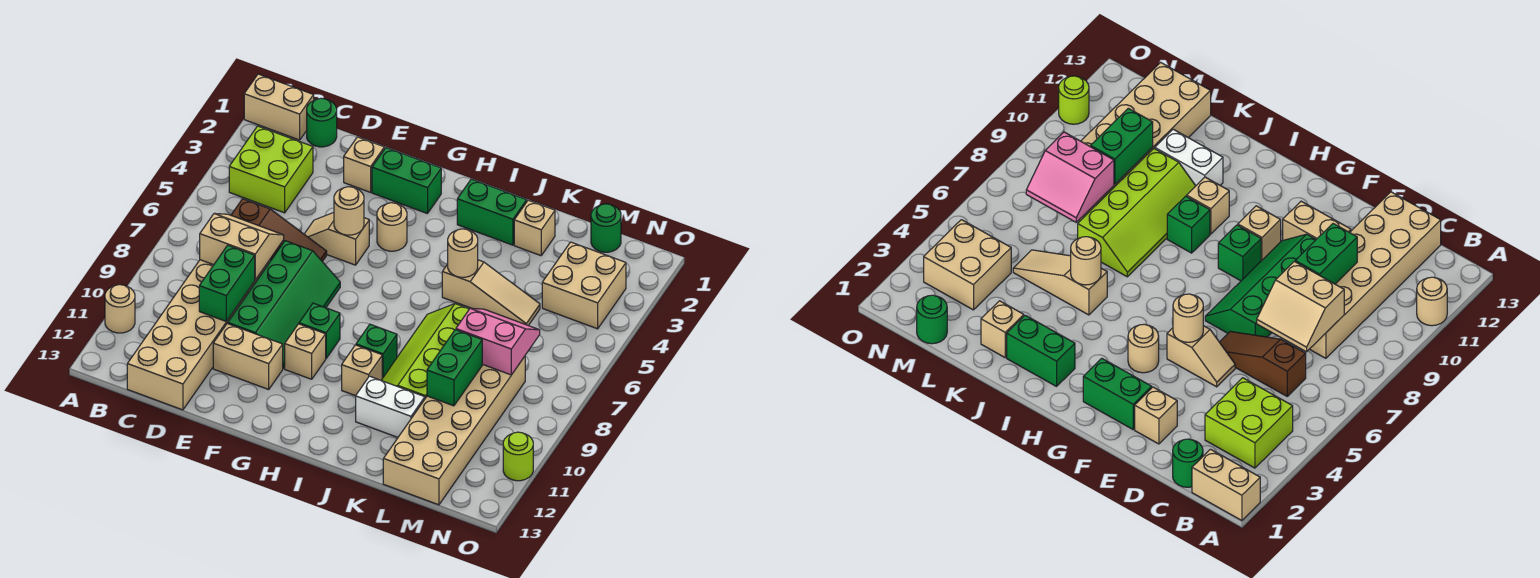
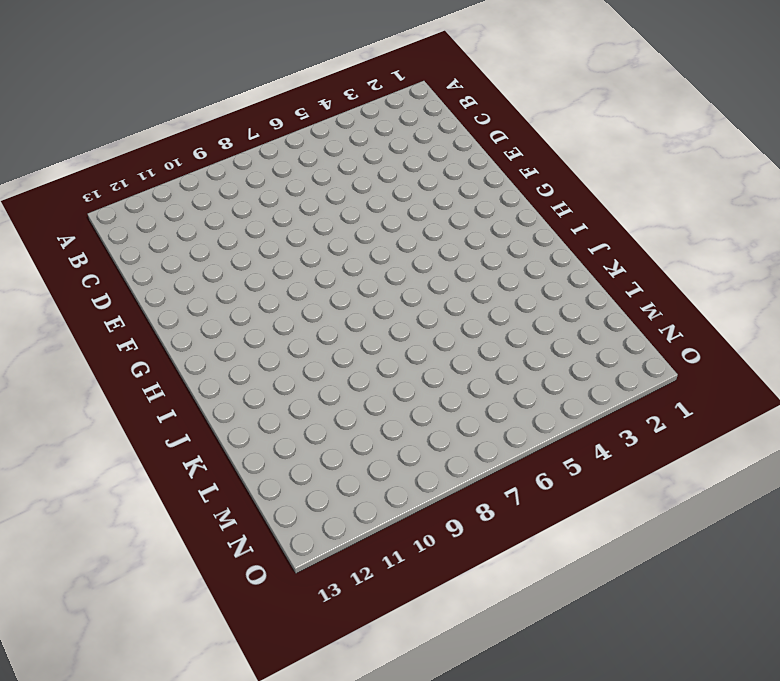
none -> tan 1x2 brick [244,74,314,140]
none -> tan 1x1 round brick [105,285,135,333]
none -> lime 2x2 brick [229,126,313,213]
none -> green 1x1 round brick [307,98,337,147]

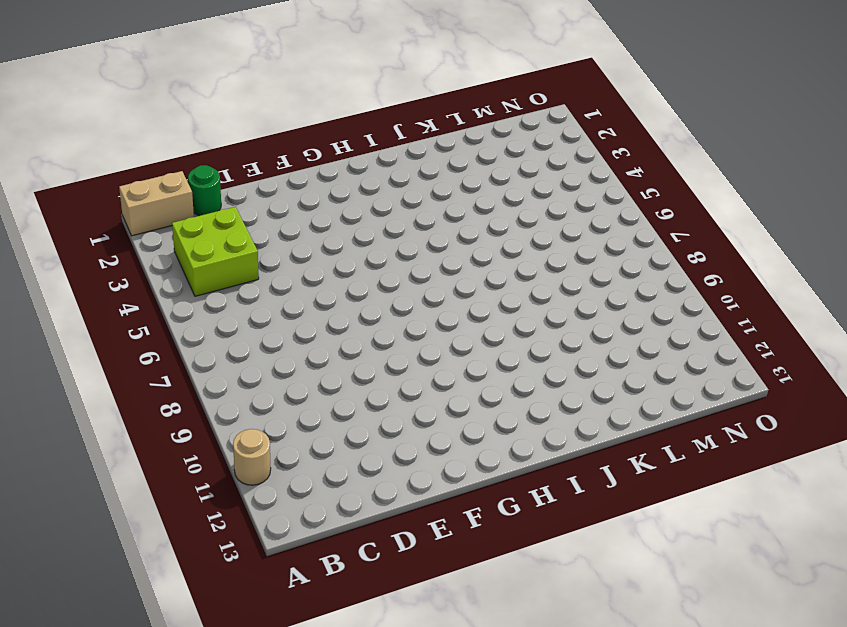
none -> brown 1x3 slope [231,199,327,262]
none -> tan 2x6 brick [127,260,269,410]
none -> tan 1x1 brick [344,137,384,192]
none -> tan 1x2 slope [304,213,369,265]

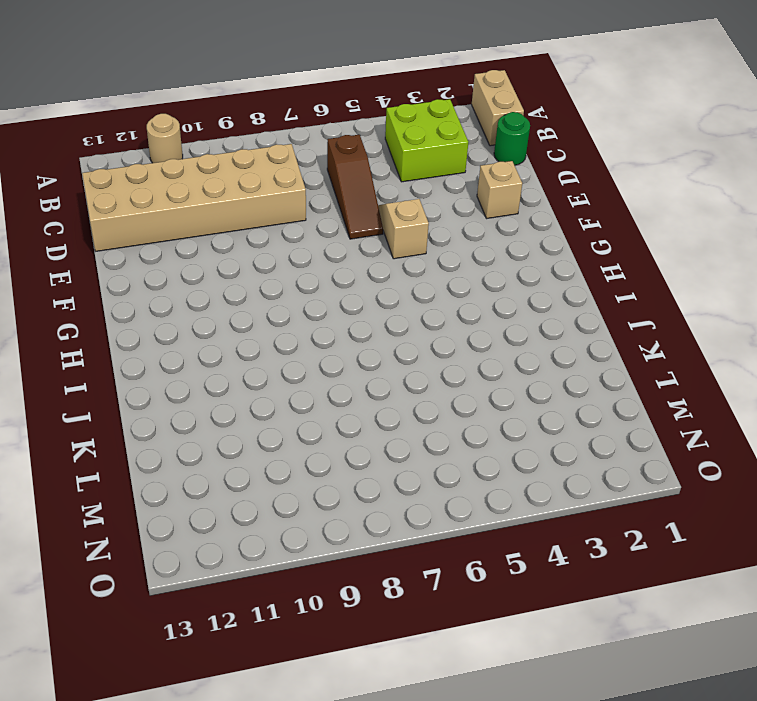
none -> green 2x4 slope [228,241,340,369]
none -> tan 1x2 brick [213,323,283,389]
none -> green 1x2 brick [372,148,441,214]
none -> tan 1x1 round brick [377,203,407,251]

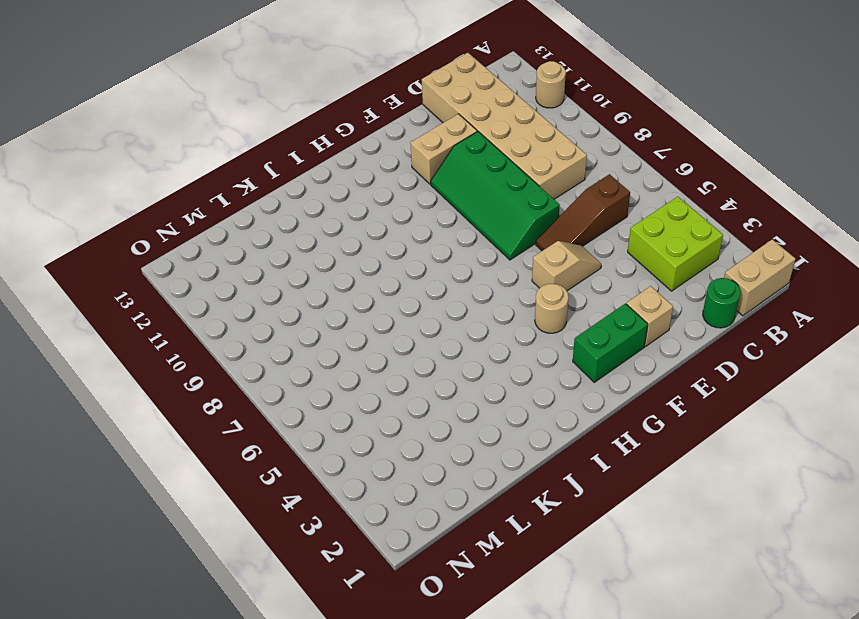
none -> green 1x1 brick [299,303,340,358]
none -> tan 1x1 brick [285,324,326,379]
none -> green 1x2 brick [457,179,527,245]
none -> green 1x1 brick [356,324,397,378]

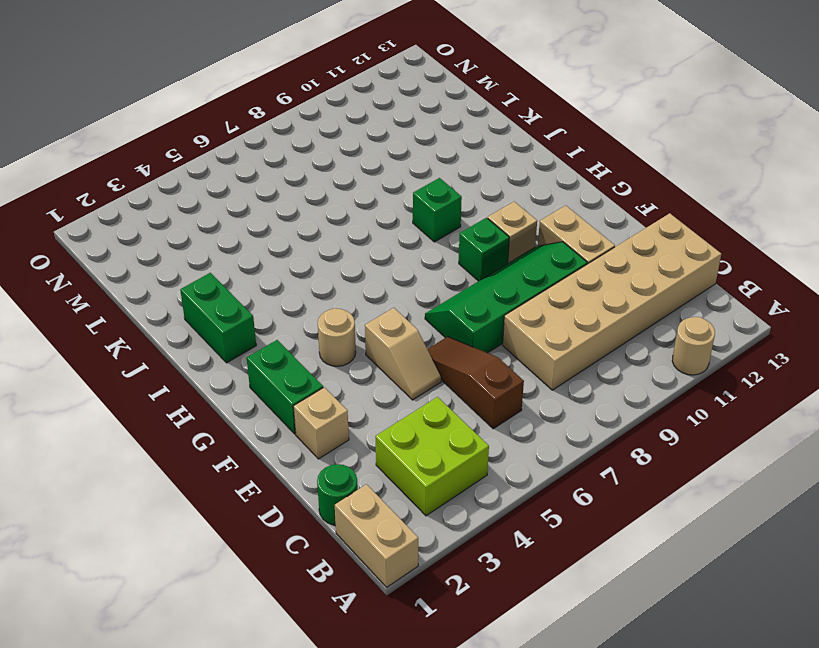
none -> tan 1x1 brick [342,345,382,396]
none -> tan 1x3 slope [442,260,540,326]
none -> lime 2x4 slope [381,304,469,398]
none -> white 1x2 brick [356,376,425,437]

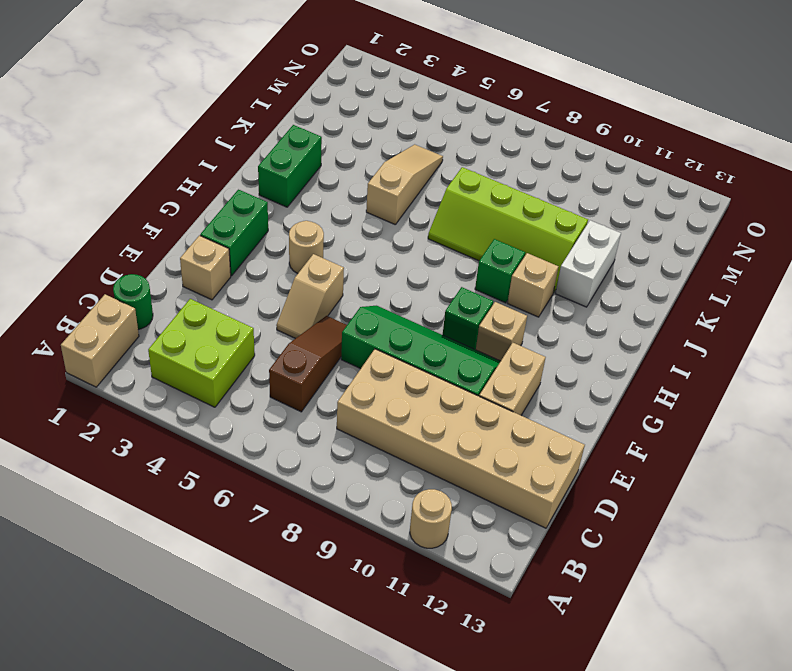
none -> tan 1x1 brick [514,200,555,256]
none -> tan 2x6 brick [383,356,525,505]
none -> green 1x1 round brick [591,204,621,252]
none -> tan 2x2 brick [542,242,626,329]

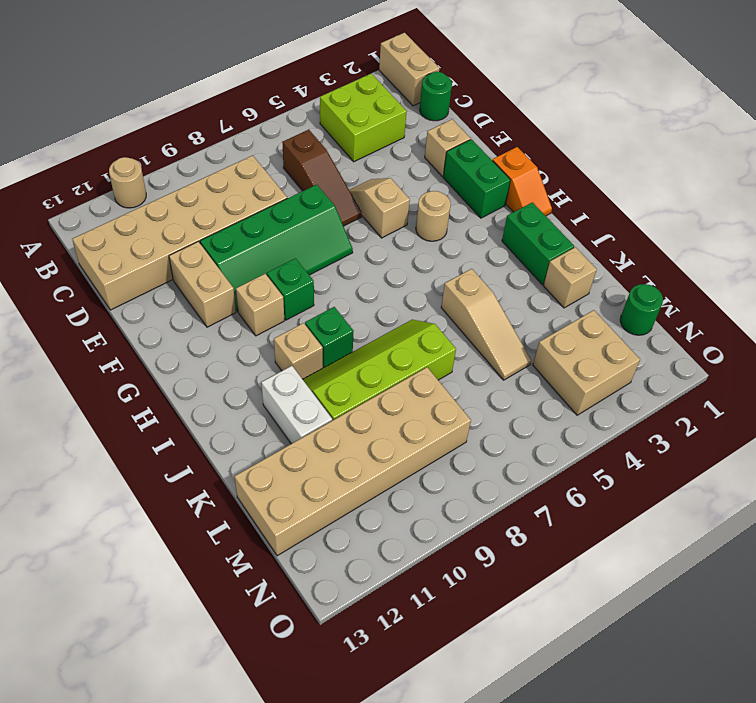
orange 1x2 slope [492,147,552,216] -> none
none -> lime 1x1 round brick [503,432,533,481]
none -> tan 2x2 slope [200,213,284,280]
none -> green 1x2 brick [199,245,255,321]
none -> tan 1x1 round brick [334,187,364,235]

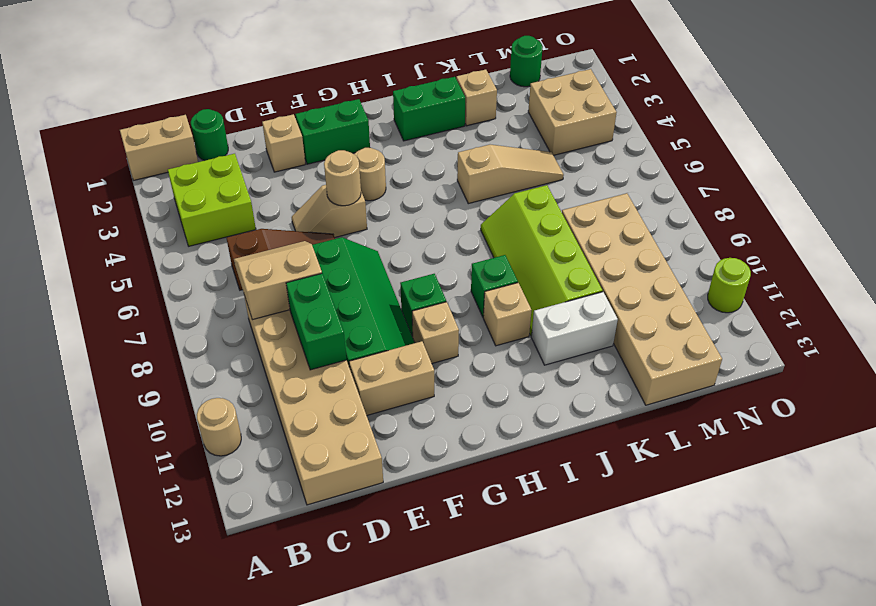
none -> tan 1x1 round brick [448,229,478,277]
none -> pink 2x2 slope [456,308,540,375]
none -> green 1x2 brick [427,330,482,406]

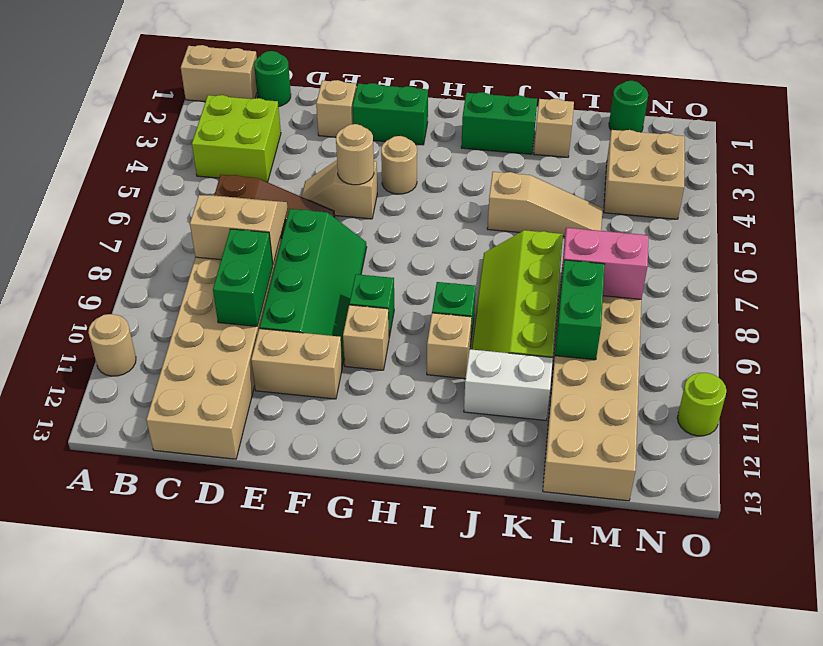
none -> tan 1x1 round brick [448,229,478,277]

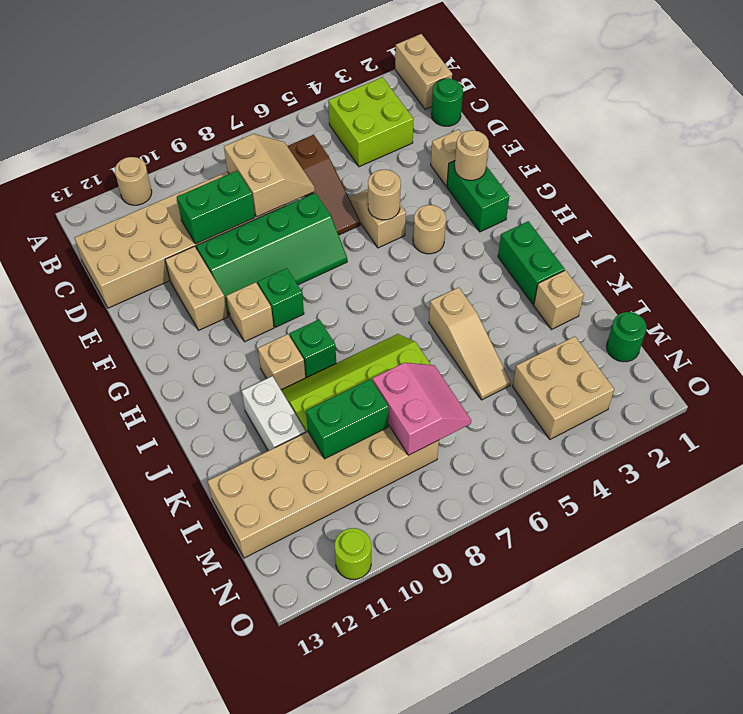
tan 1x1 round brick [455,130,489,180] -> tan 1x1 round brick moved to [448,229,478,277]

